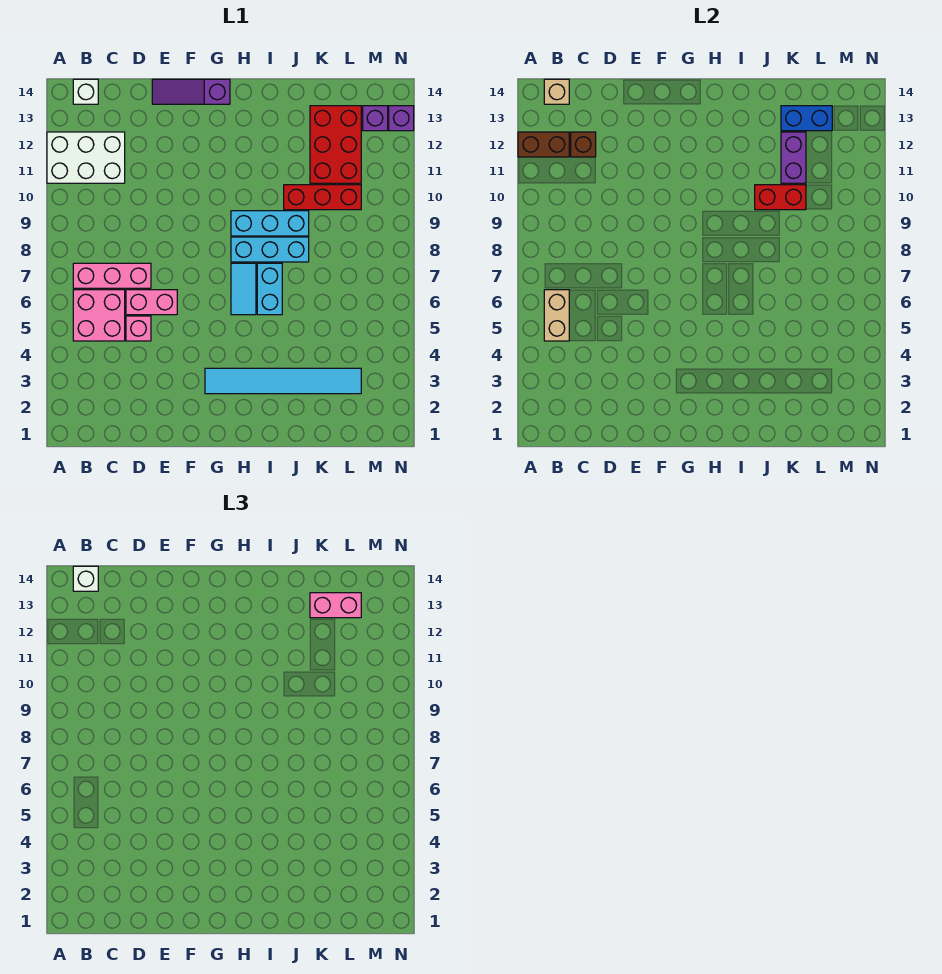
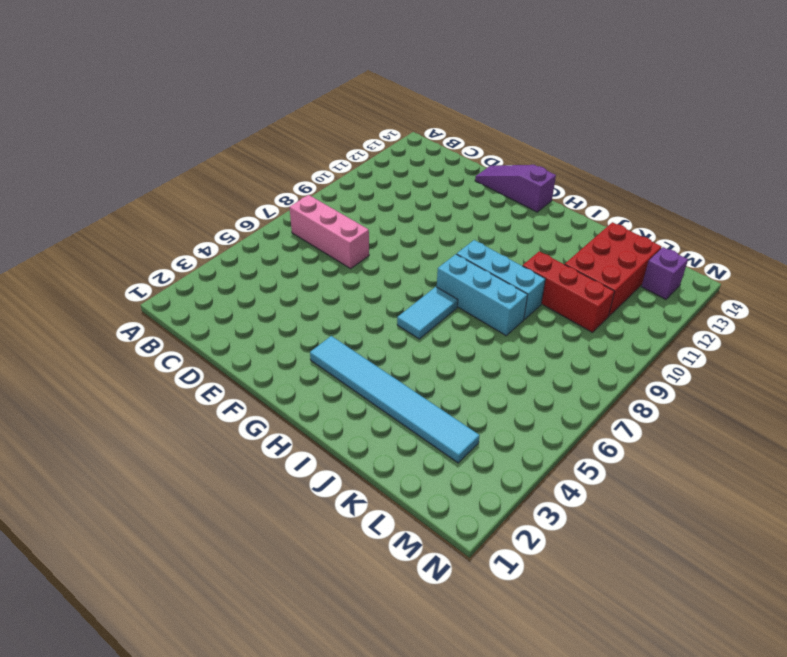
none -> white 2x3 brick [47,132,125,183]
none -> pink 2x2 brick [73,290,125,341]
none -> white 1x1 brick [73,79,98,104]

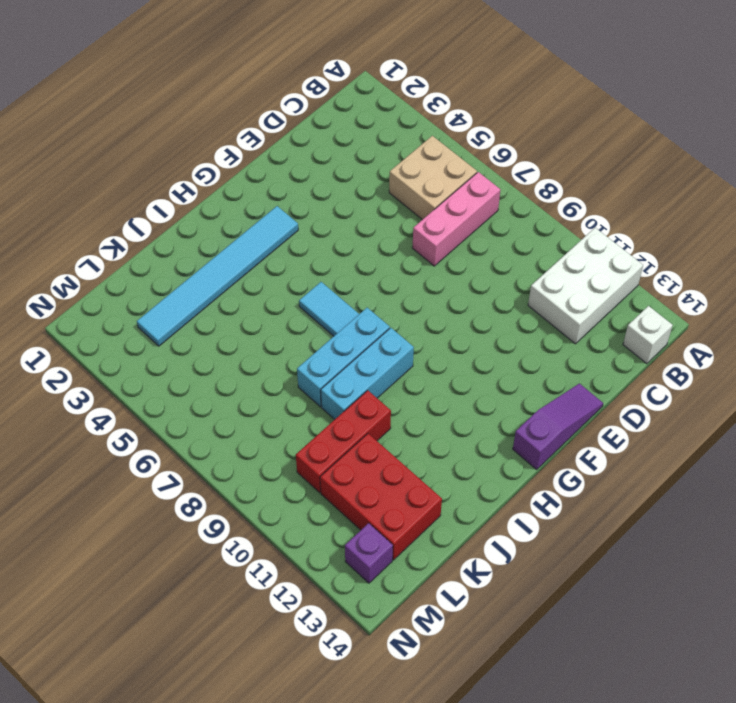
tan 2x2 brick [389,136,477,220] -> pink 2x2 brick [73,290,125,341]
none -> pink 1x1 brick [126,316,151,341]
none -> pink 1x2 brick [126,290,177,315]
none -> cyan 1x2 brick [257,263,282,315]

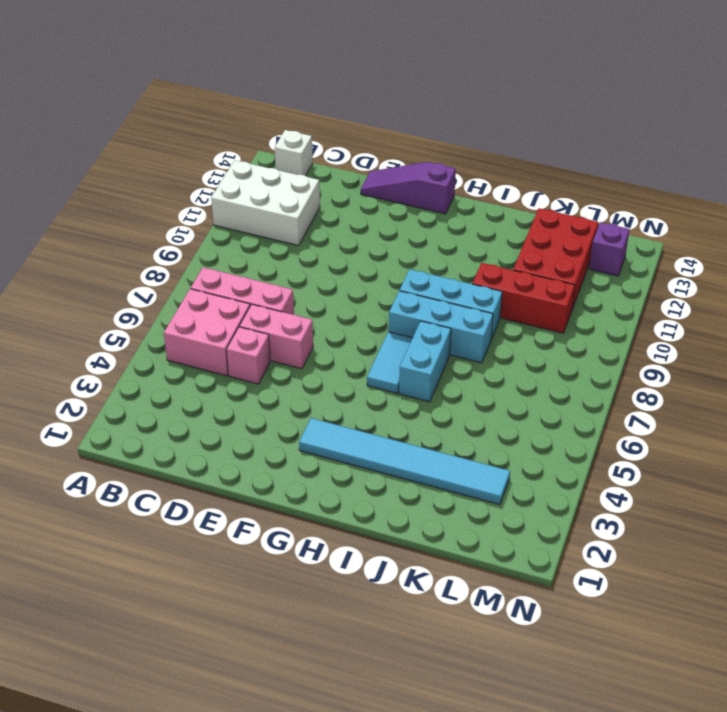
none -> purple 1x1 brick [389,106,414,131]
none -> brown 1x2 brick [518,132,569,157]
none -> tan 1x2 brick [544,290,569,341]

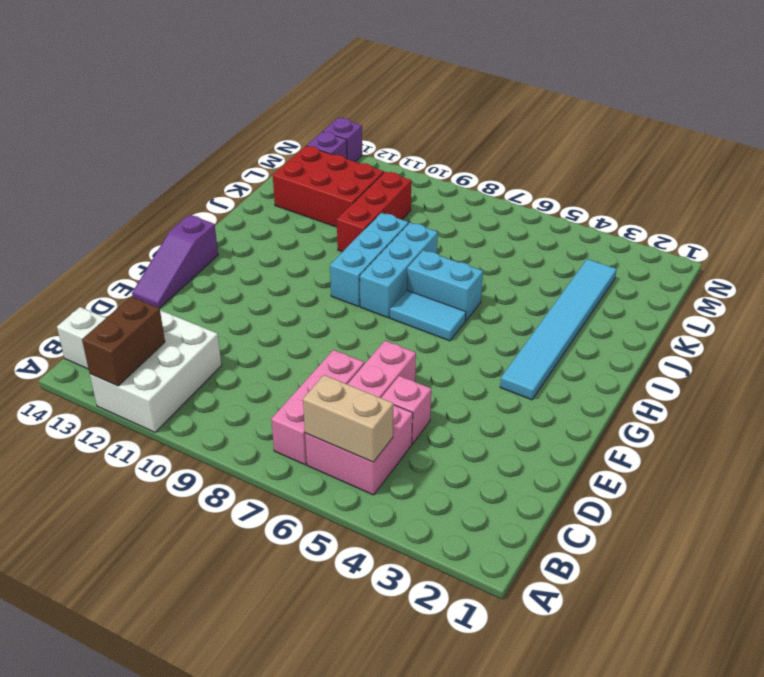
none -> tan 1x1 brick [544,79,569,104]
none -> brown 1x1 brick [571,132,596,157]
none -> red 1x2 brick [755,185,806,210]

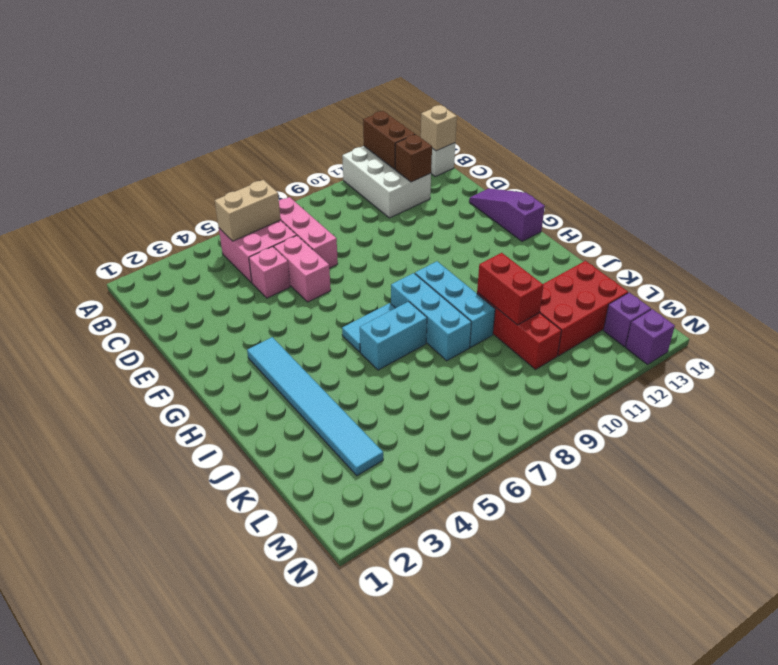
none -> purple 1x2 brick [781,132,806,183]
none -> blue 1x2 brick [781,106,832,131]
none -> white 1x1 brick [73,566,98,591]

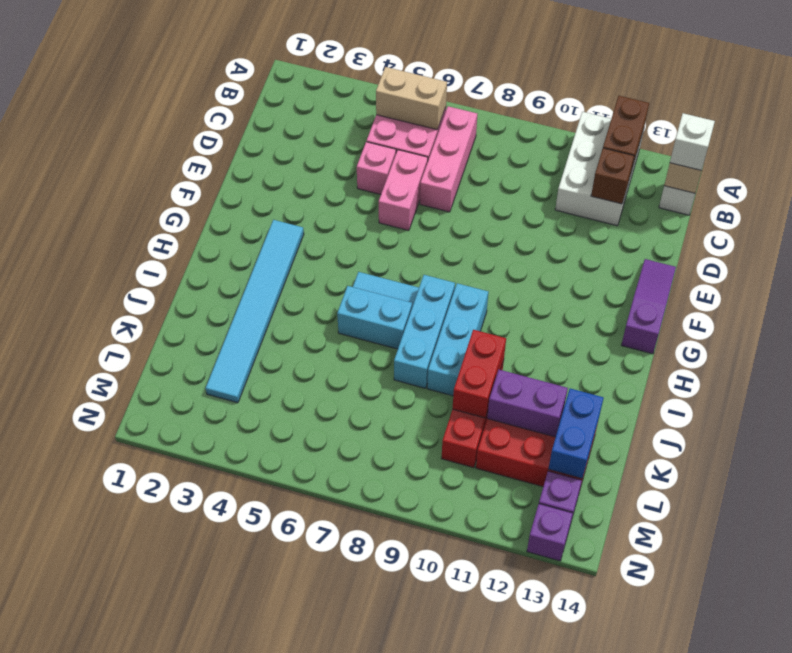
none -> pink 1x2 brick [310,593,361,618]

